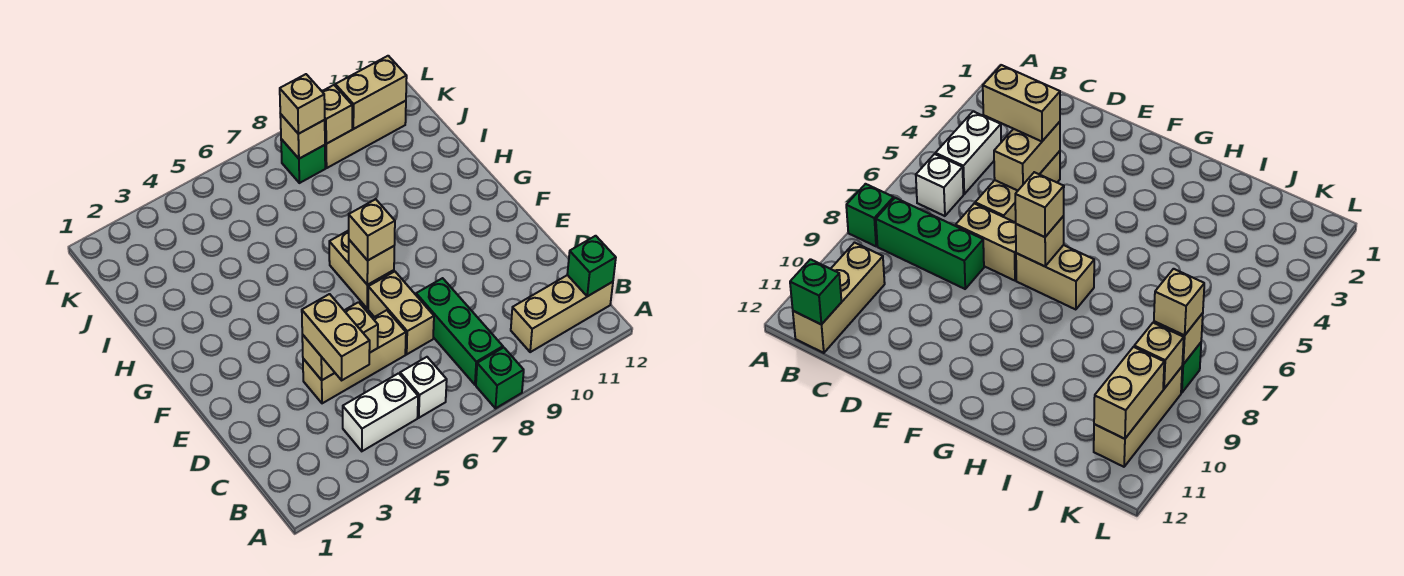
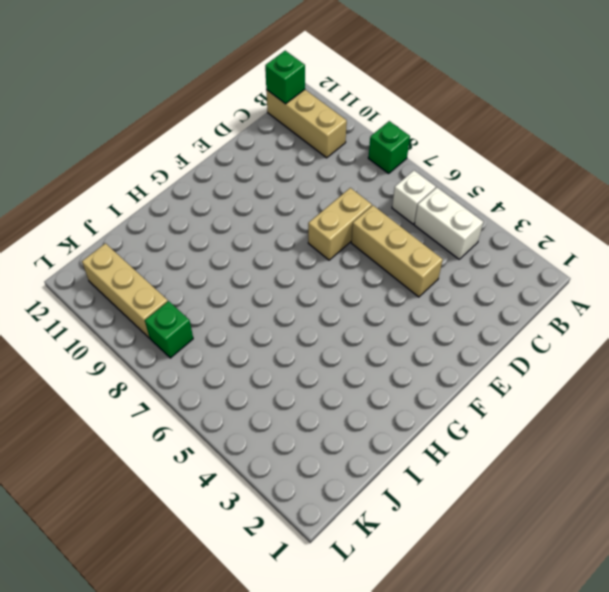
none -> green 1x3 brick [416,278,503,385]
none -> tan 1x2 brick [329,230,394,308]
none -> tan 1x2 brick [302,302,378,380]

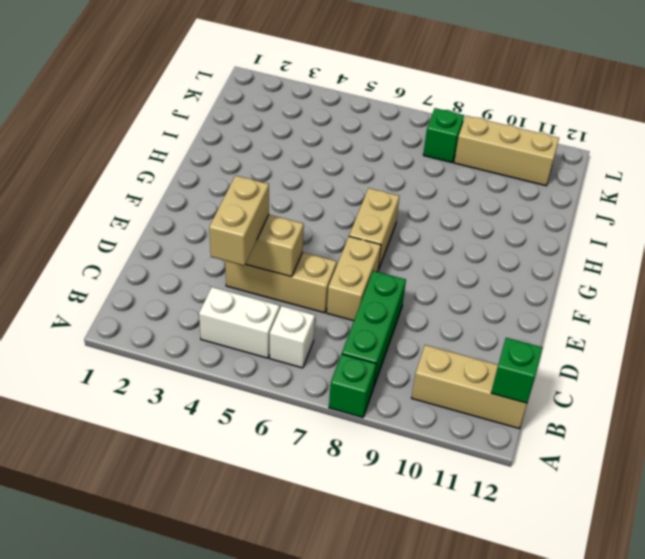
none -> tan 1x1 brick [349,240,394,285]
none -> tan 1x1 brick [280,114,325,159]
none -> tan 1x1 brick [322,85,352,144]

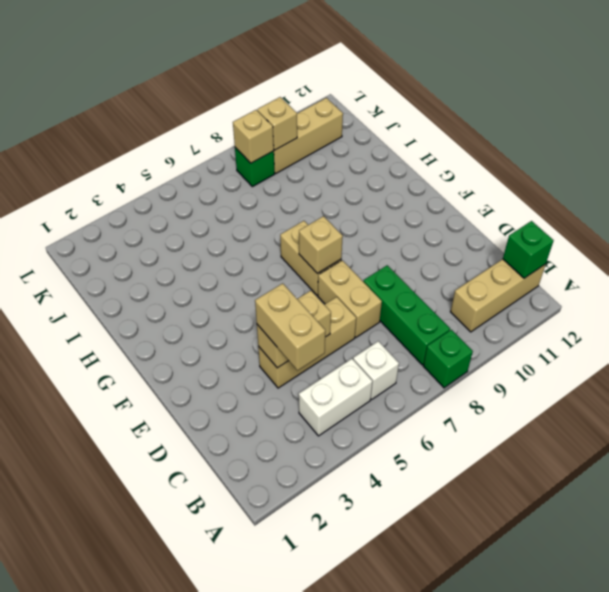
none -> tan 1x2 brick [335,56,407,129]
none -> tan 1x1 brick [349,199,395,260]
none -> tan 1x1 brick [280,74,325,134]

